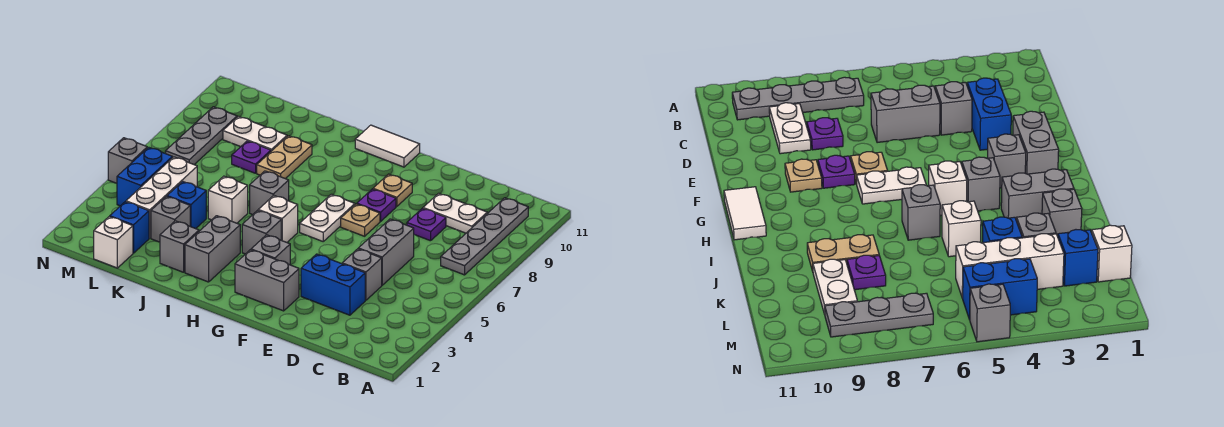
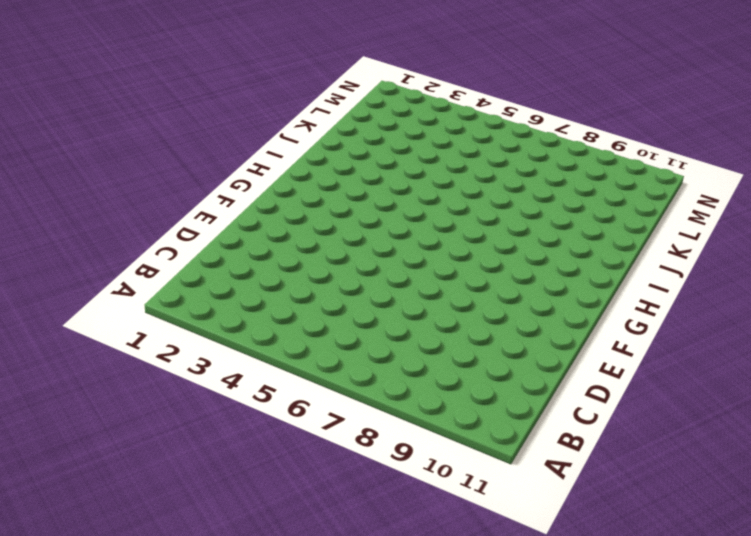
none -> grey 1x4 plate [441,198,528,275]
none -> white 1x2 plate [423,193,487,233]
none -> blue 1x2 brick [301,254,365,315]
none -> grey 1x1 brick [342,249,382,300]

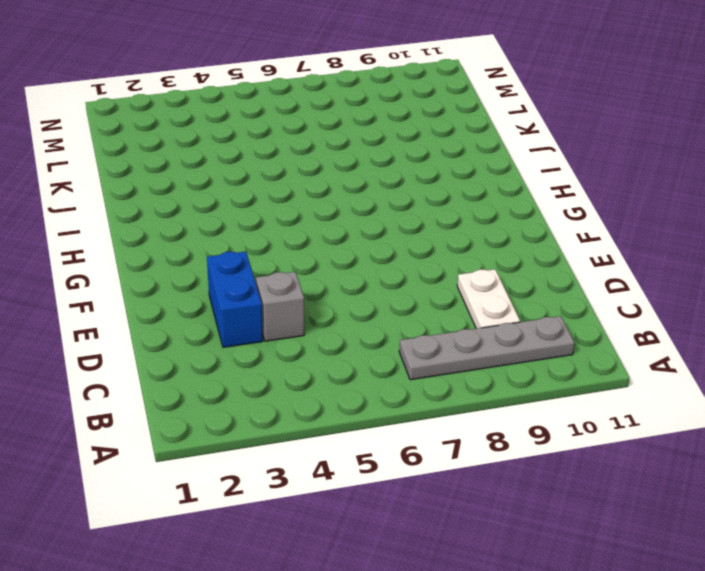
none -> grey 1x2 brick [358,219,414,285]
none -> purple 1x1 plate [407,208,446,241]
none -> grey 1x2 brick [235,250,299,311]
none -> tan 1x1 plate [341,204,380,236]

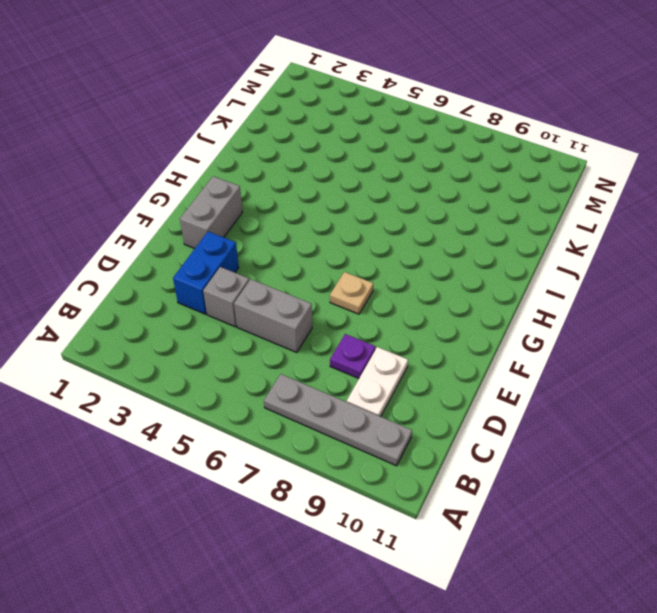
none -> purple 1x1 plate [357,189,396,221]
none -> tan 1x1 plate [373,174,412,207]
none -> grey 1x1 brick [251,235,290,265]
none -> white 1x2 plate [300,194,355,241]

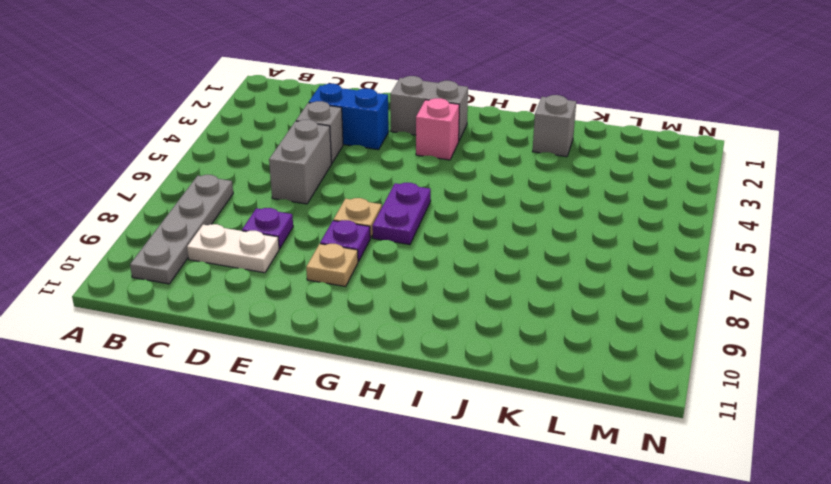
pink 1x1 brick [416,98,459,160] -> grey 1x1 brick [251,235,290,265]
purple 1x2 plate [372,183,431,245] -> white 1x2 plate [300,194,355,241]
none -> white 1x2 tile [355,125,420,167]
none -> grey 1x1 brick [242,210,281,254]
none -> white 1x1 brick [258,196,298,242]
none -> grey 1x2 brick [185,216,240,282]

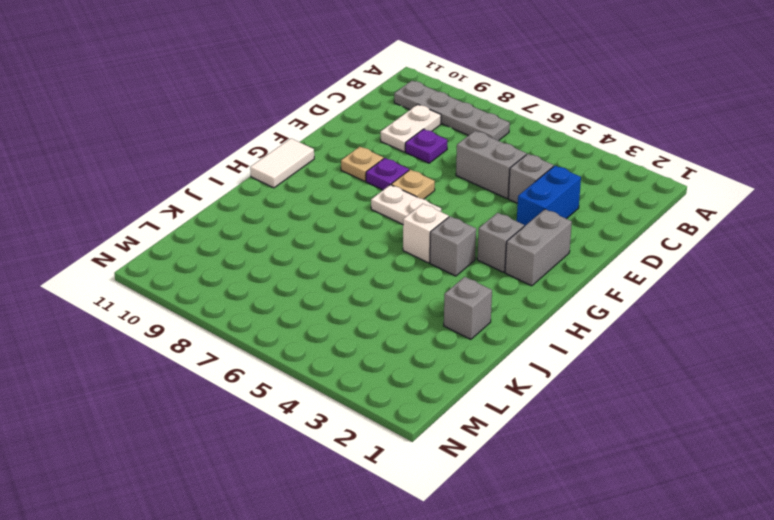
none -> grey 1x2 brick [185,216,240,282]
none -> grey 1x1 brick [250,171,289,215]
none -> white 1x1 brick [208,176,248,223]
none -> tan 1x2 plate [257,136,312,179]

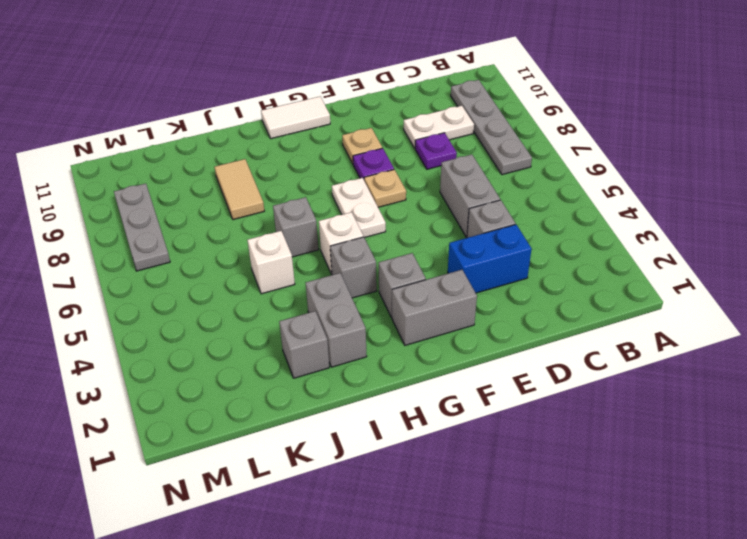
tan 1x2 tile [215,159,264,220] -> tan 1x2 plate [257,136,312,179]
none -> grey 1x1 brick [151,196,190,242]
none -> blue 1x1 brick [167,181,206,229]
none -> purple 1x1 plate [232,141,271,173]
none -> white 1x2 plate [223,116,287,151]

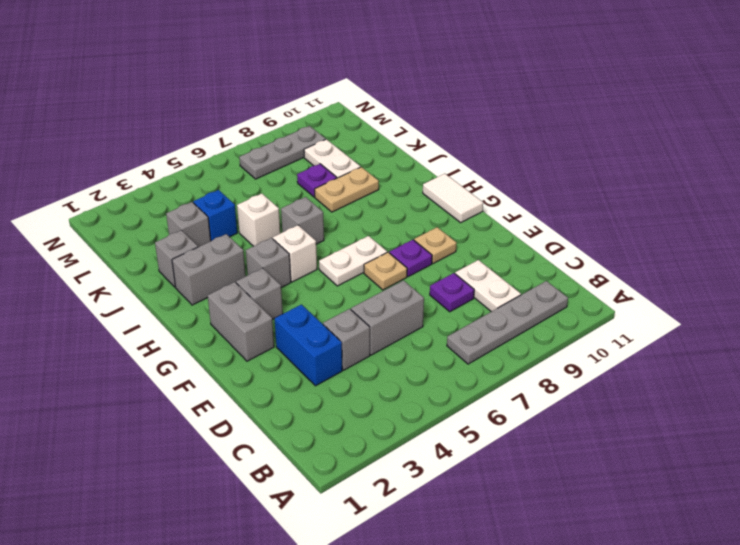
none -> white 1x1 brick [94,217,133,268]
none -> blue 1x1 brick [110,202,149,253]
none -> white 1x3 brick [126,157,197,238]
none -> blue 1x2 brick [117,147,172,206]

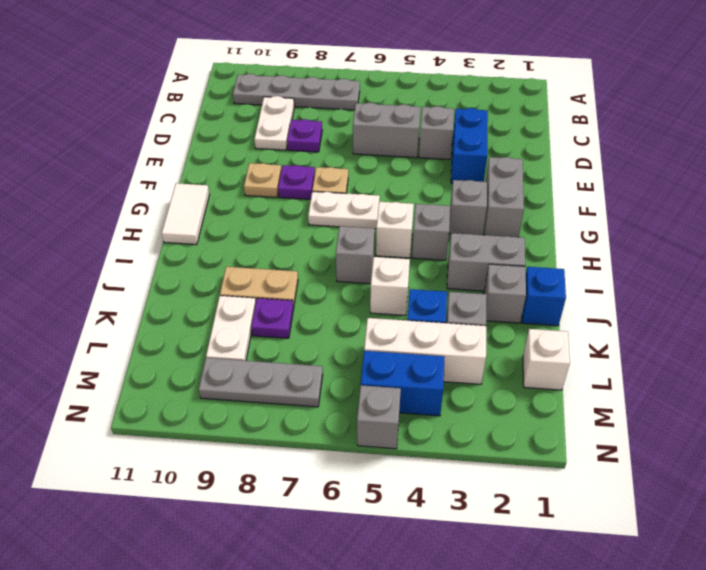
blue 1x1 brick [522,267,566,326] -> blue 1x1 brick moved to [110,202,149,253]

